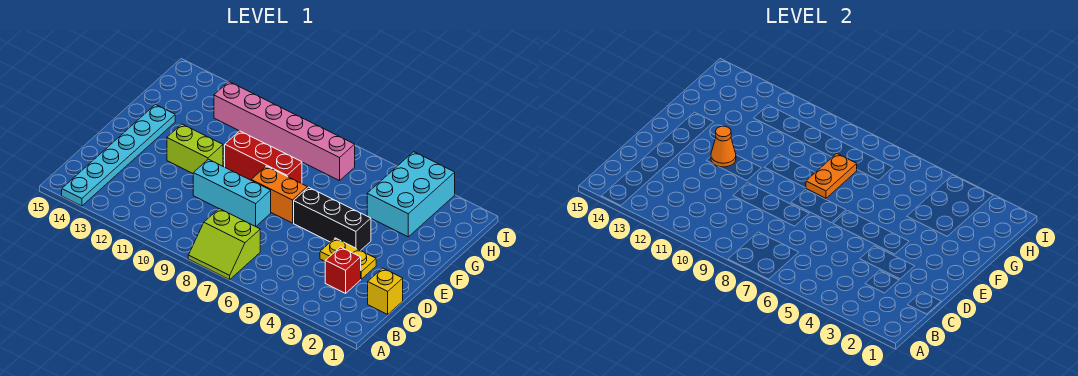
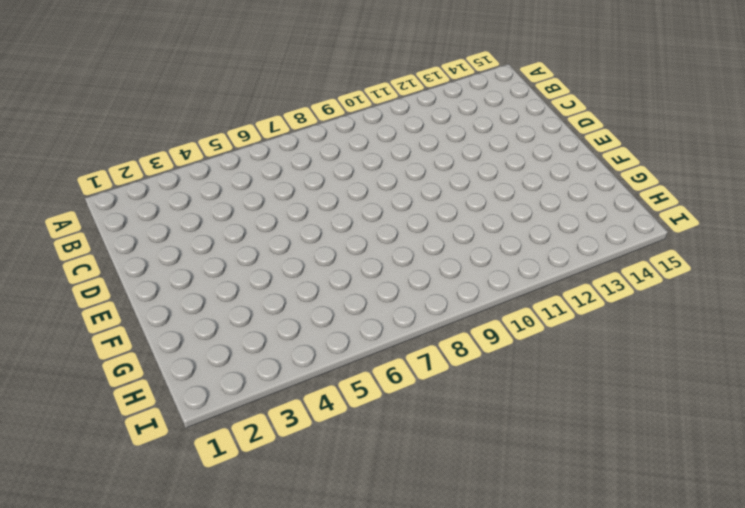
none -> lime 2x2 slope [188,209,260,280]
none -> cyan 1x6 plate [62,104,175,206]
none -> yellow 1x1 brick [368,268,403,314]

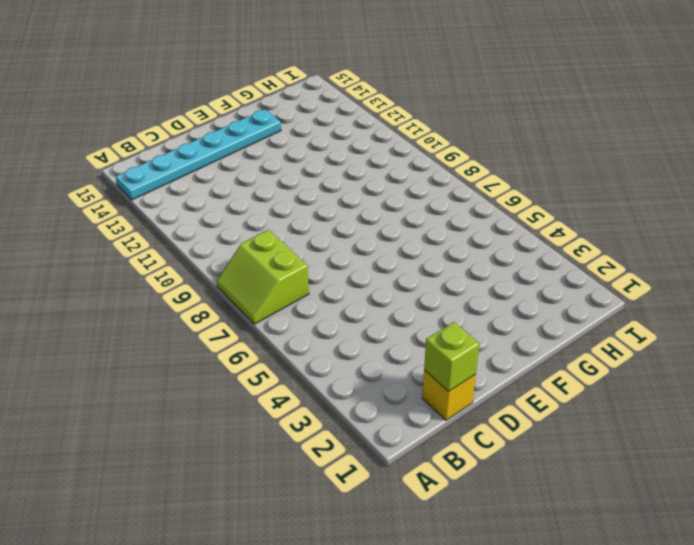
lime 1x1 brick [424,322,479,392] -> none
none -> red 1x1 brick [325,247,361,293]
none -> yellow 1x2 plate [320,238,376,279]
none -> cyan 1x3 brick [193,159,271,226]

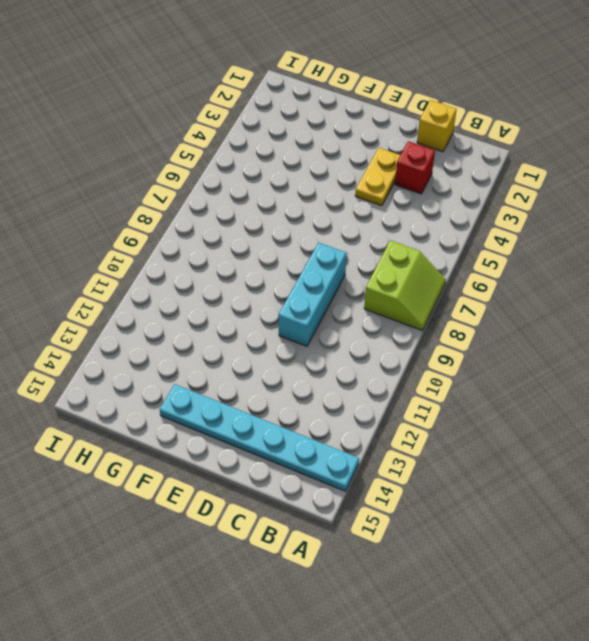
none -> black 1x3 brick [294,187,371,251]
none -> orange 1x2 brick [251,166,307,223]
none -> lime 1x2 brick [167,124,223,173]

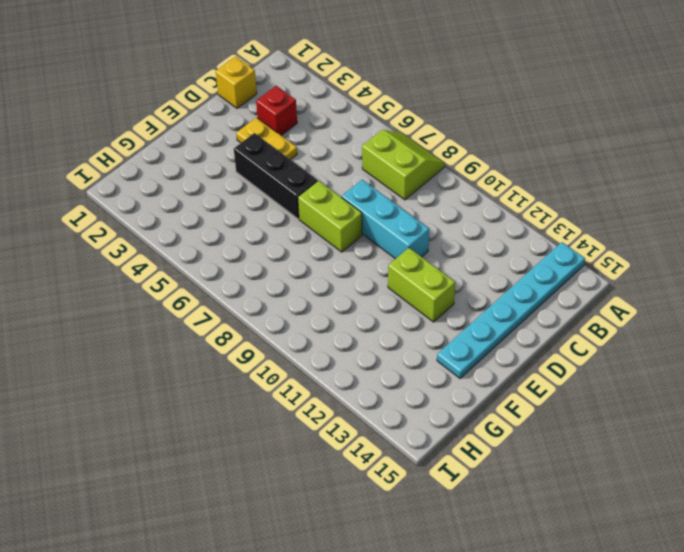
lime 1x2 brick [298,181,362,252] -> orange 1x2 brick [251,166,307,223]
none -> red 1x3 brick [225,131,302,184]
none -> cyan 2x3 brick [367,152,455,237]
none -> pink 1x6 brick [214,82,355,181]

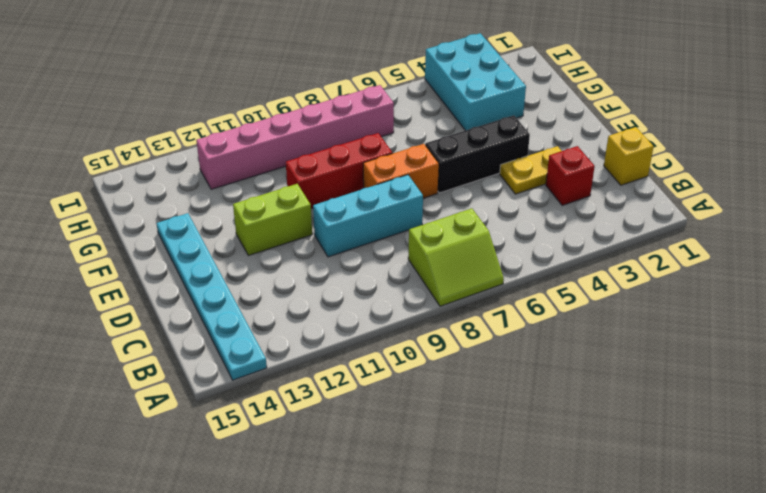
none -> orange 1x1 cone [711,126,736,167]
none -> orange 1x2 plate [806,154,857,198]

